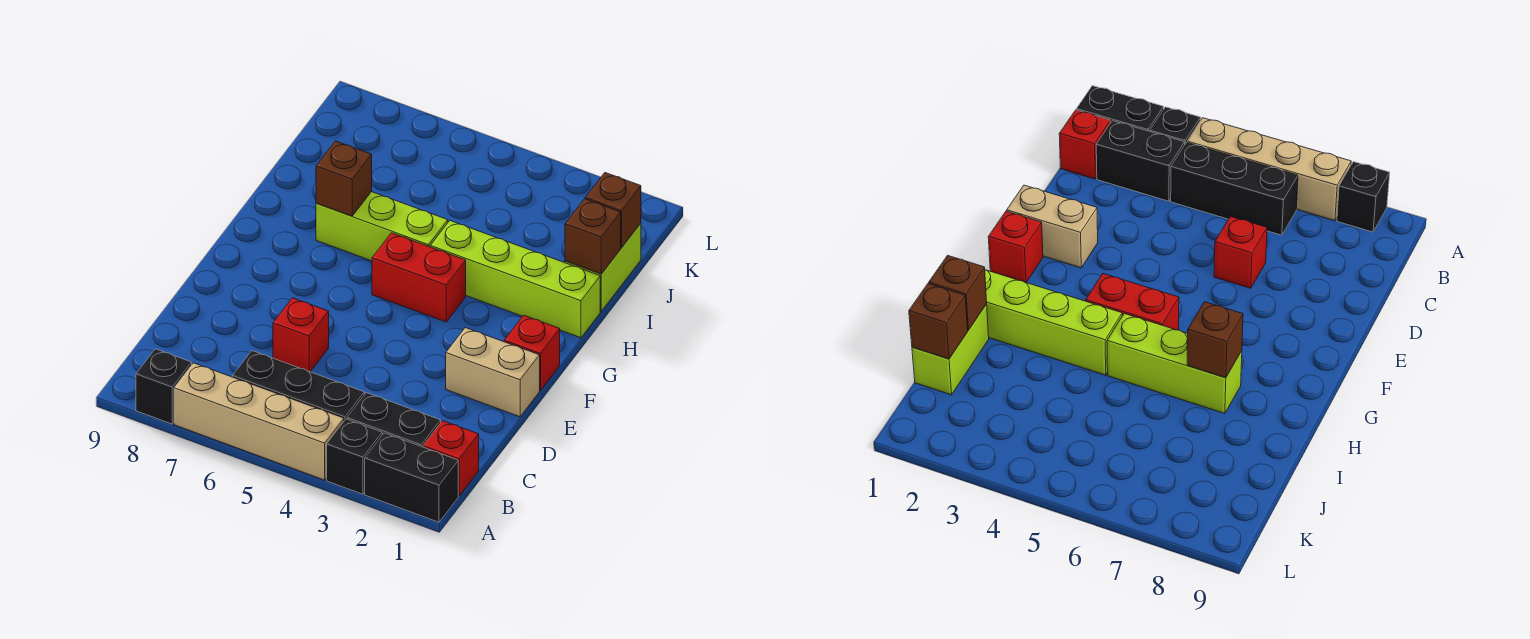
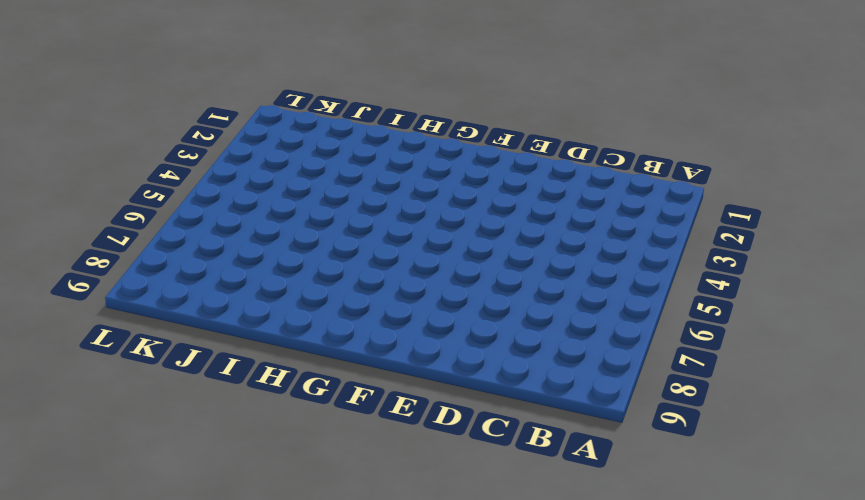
none -> black 1x2 brick [365,433,458,522]
none -> black 1x1 brick [327,419,382,494]
none -> tan 1x4 brick [174,363,344,480]

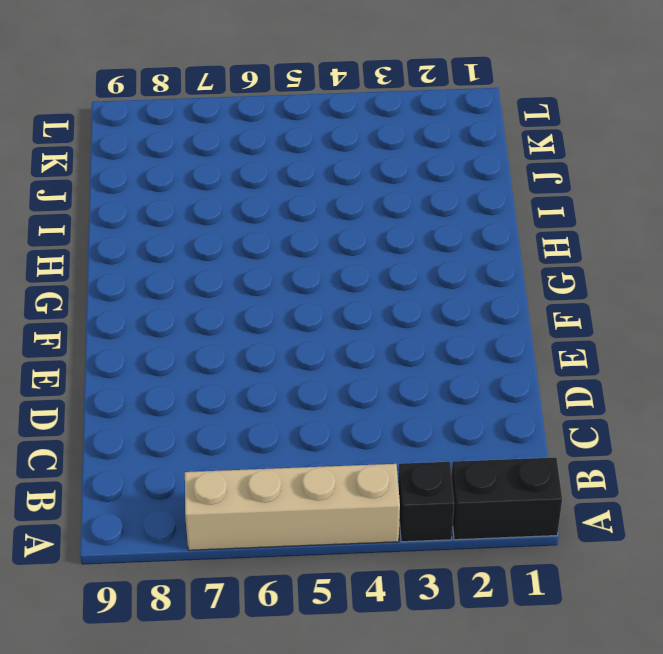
none -> black 1x1 brick [136,349,192,424]
none -> red 1x1 brick [423,421,479,496]
none -> black 1x2 brick [347,393,441,447]

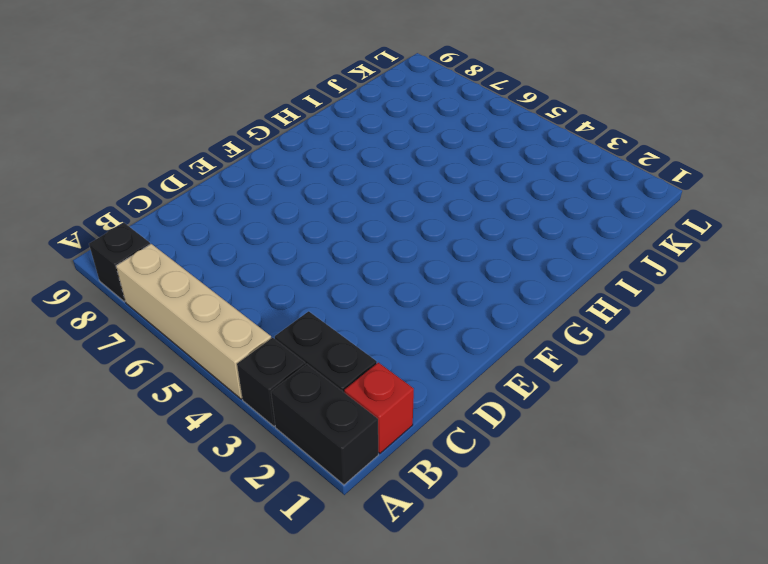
none -> black 1x3 brick [232,351,364,421]
none -> red 1x1 brick [273,298,329,372]
none -> tan 1x2 brick [446,328,540,417]

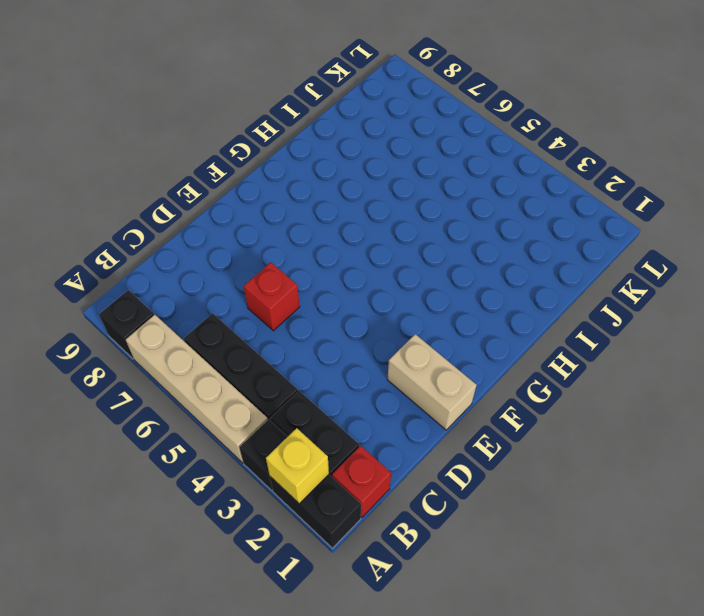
yellow 1x1 brick [266,428,329,504] -> none
none -> red 1x1 brick [504,315,560,391]
none -> red 1x2 brick [372,233,466,322]
none -> lime 1x4 brick [430,221,600,338]

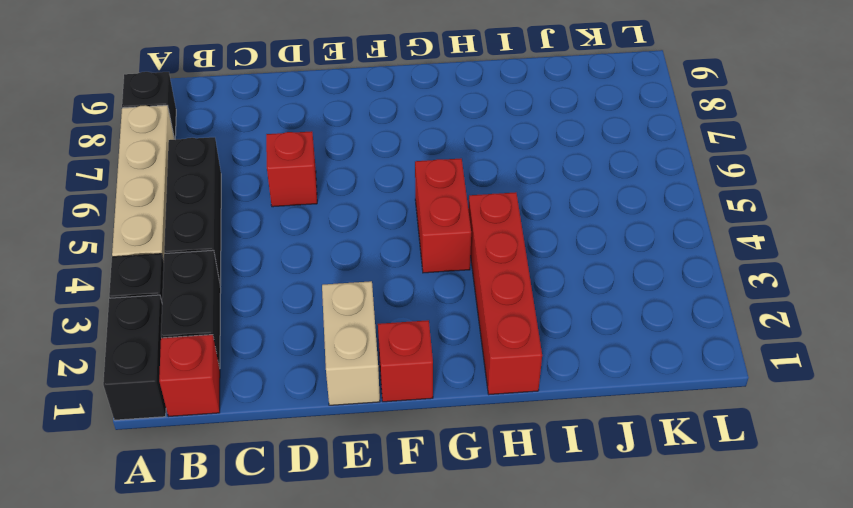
red 1x4 brick [468,192,542,394] -> lime 1x4 brick [430,221,600,338]
none -> lime 1x3 brick [316,192,448,261]
none -> lime 1x2 brick [565,223,641,311]
none -> brown 1x1 brick [316,141,372,216]

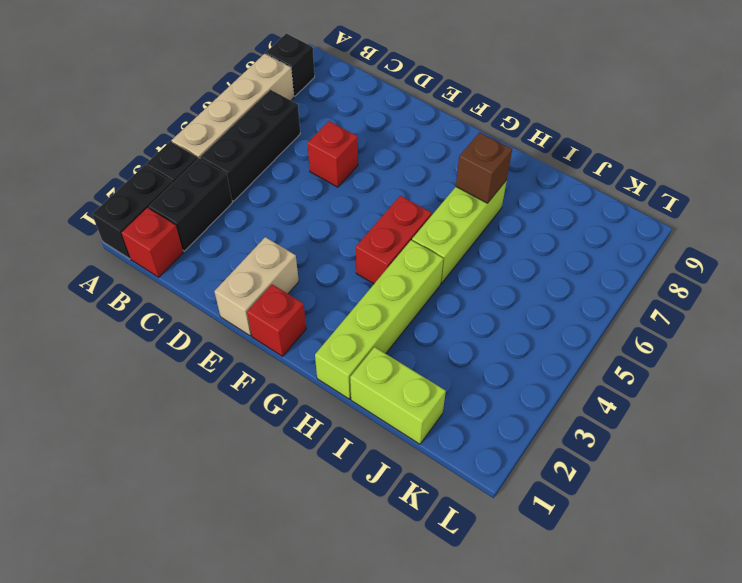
none -> brown 1x1 brick [565,199,621,274]
none -> brown 1x1 brick [585,173,641,248]

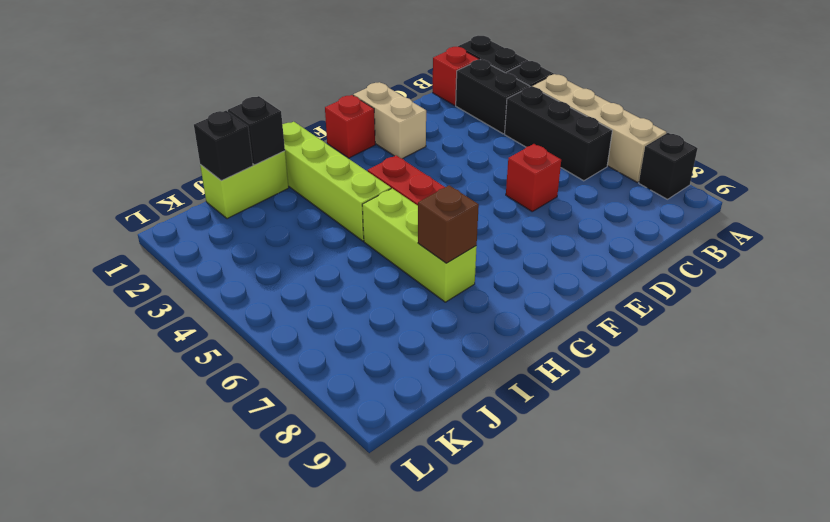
black 1x1 brick [228,96,285,165] -> brown 1x1 brick [565,199,621,274]
black 1x1 brick [194,111,253,181] -> brown 1x1 brick [585,173,641,248]

